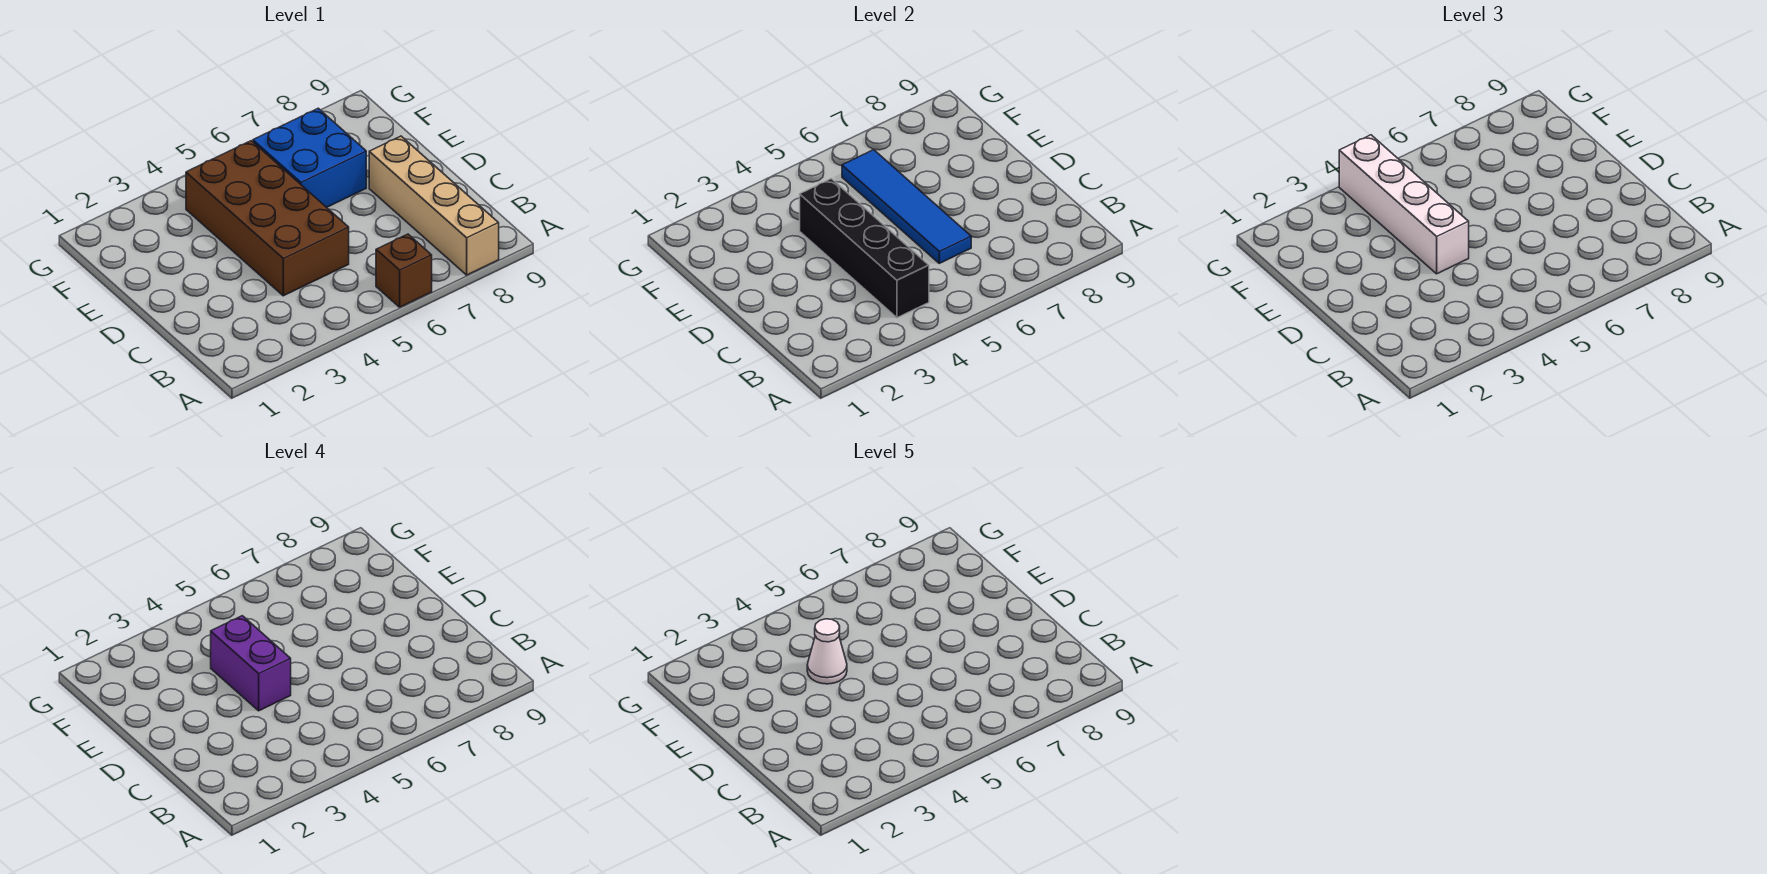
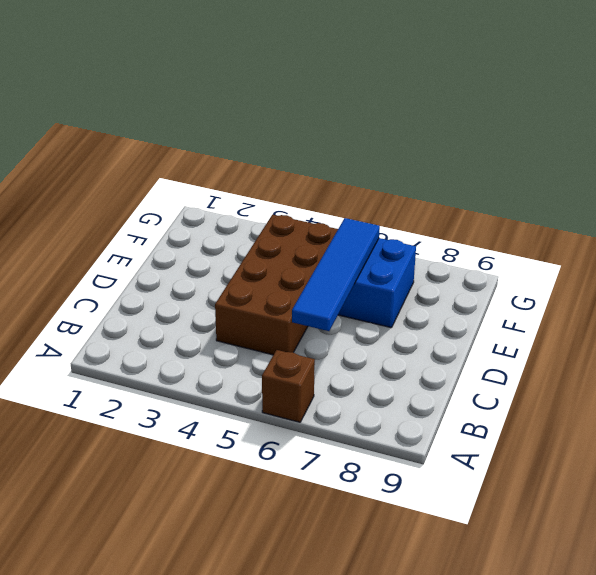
none -> tan 1x4 brick [369,136,499,275]
none -> black 1x4 brick [800,179,929,318]

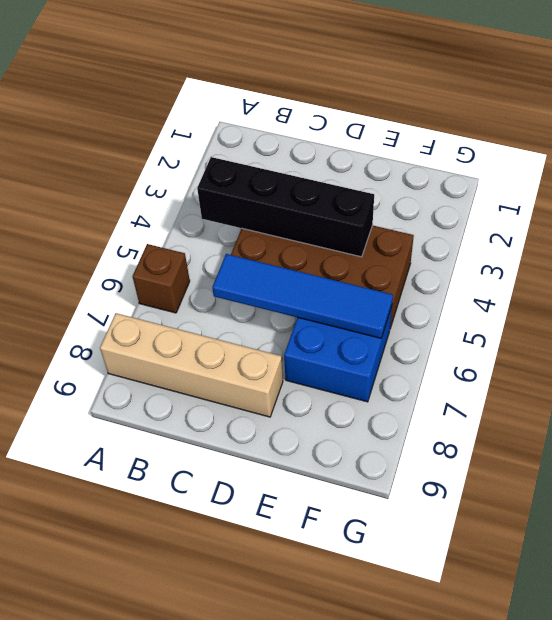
none -> white 1x4 brick [1339,135,1469,274]
none -> purple 1x2 brick [211,616,291,711]

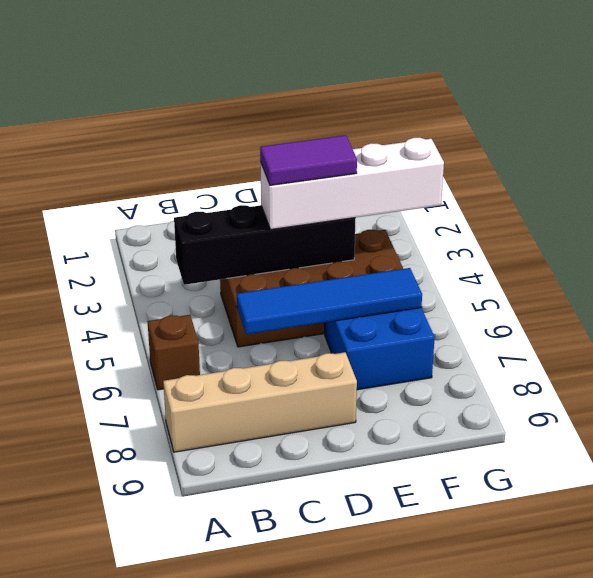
purple 1x2 tile [260,135,357,185] -> purple 1x2 brick [211,616,291,711]
none -> white 1x1 cone [807,619,847,684]

